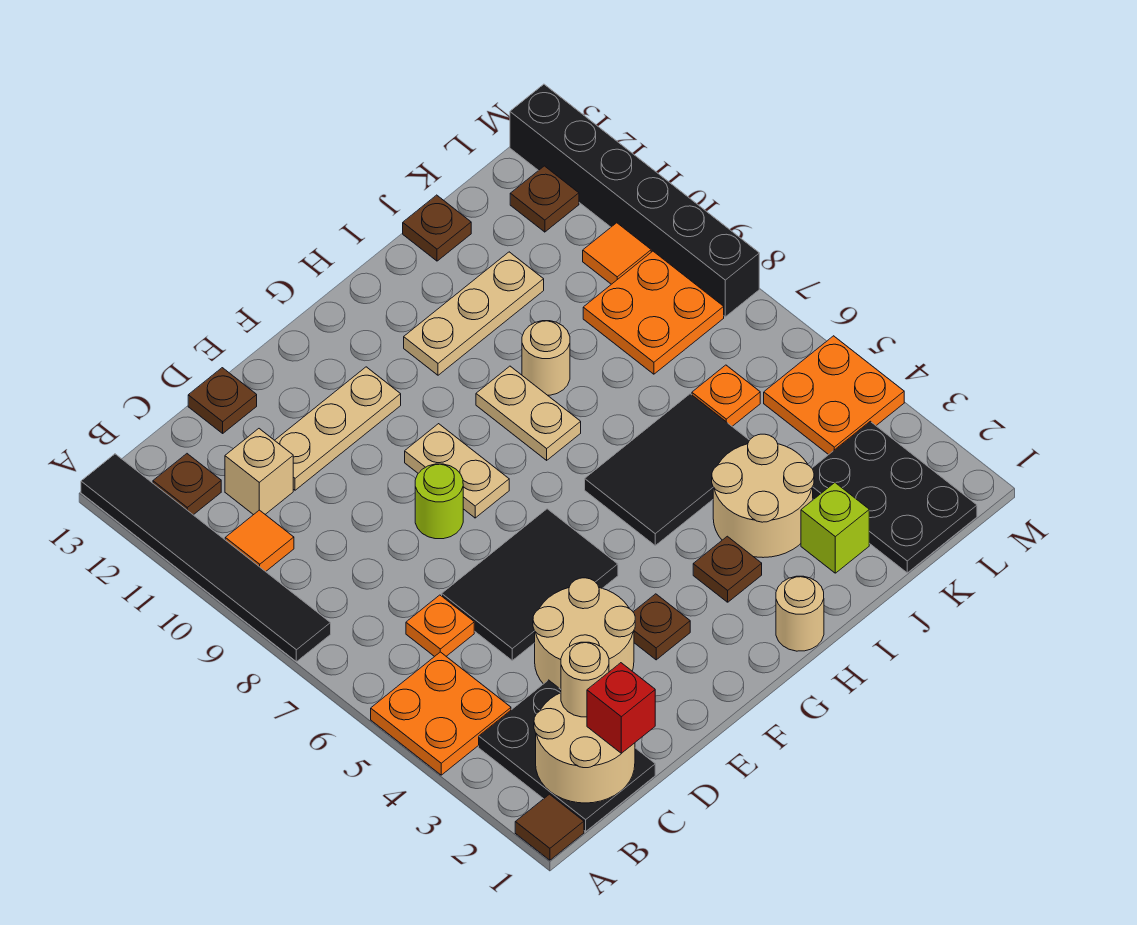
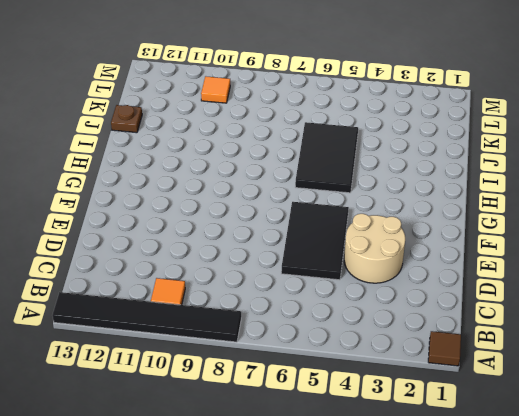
none -> orange 2x2 plate [371,652,511,775]
none -> black 2x3 plate [479,680,655,831]
none -> brown 1x1 plate [153,454,221,515]
none -> orange 1x1 plate [406,595,474,657]

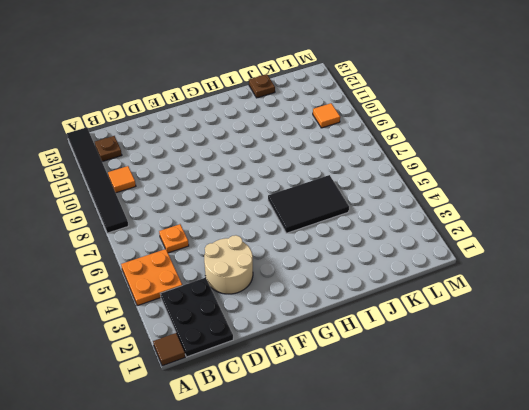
none -> tan 1x1 brick [225,429,293,515]
none -> black 2x3 tile [442,509,618,660]
none -> tan 1x3 plate [275,367,401,490]
none -> brown 1x1 plate [188,368,257,433]

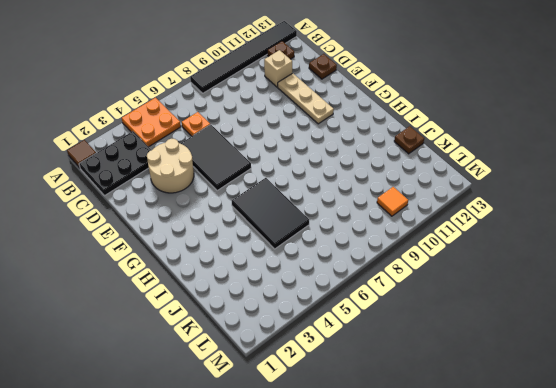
none -> orange 1x1 tile [225,510,294,572]
none -> lime 1x1 round brick [415,464,463,539]
none -> brown 1x1 plate [633,594,690,660]
none -> tan 1x2 plate [405,424,509,518]

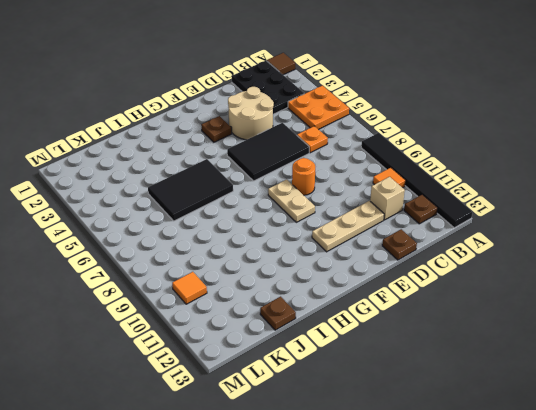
orange 1x1 round brick [292,158,315,195] -> lime 1x1 round brick [415,464,463,539]
none -> tan 1x1 round brick [776,576,824,651]
none -> brown 1x1 plate [693,536,762,602]
none -> tan 1x2 plate [476,366,581,460]
none -> tan 1x3 plate [404,252,544,375]

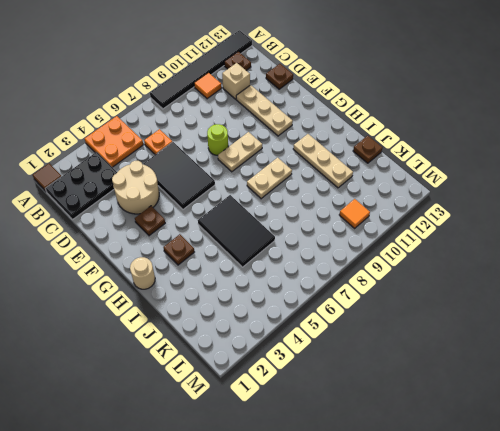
none -> tan 2x2 round brick [712,434,814,558]
none -> tan 1x1 round brick [522,321,570,395]
none -> lime 1x1 brick [801,483,869,573]
none -> black 2x3 plate [812,421,977,573]

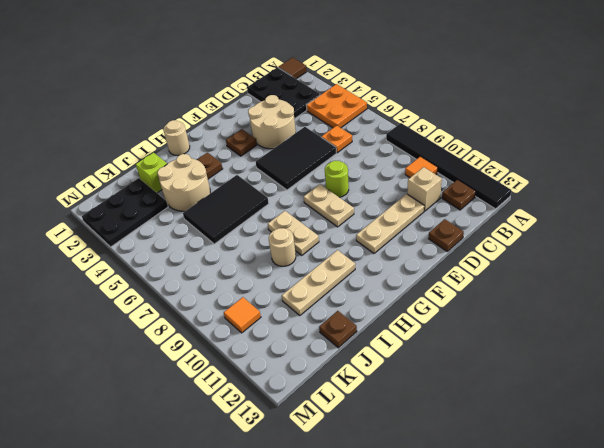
black 2x3 plate [82,178,168,247] -> black 2x3 plate turned to [812,421,977,573]
none -> orange 1x1 plate [692,365,760,426]
none -> orange 2x2 plate [583,251,724,374]
none -> orange 2x2 plate [764,336,904,455]
none -> brown 1x1 plate [510,166,579,232]

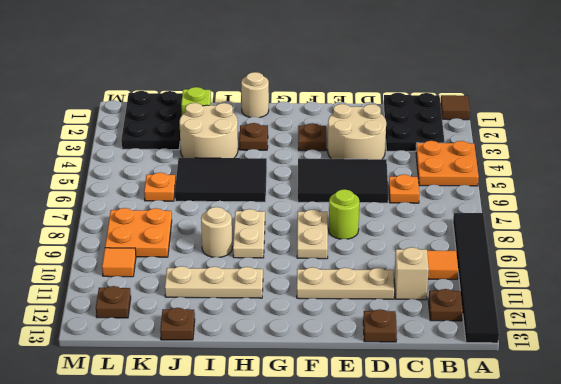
none -> orange 2x2 plate [764,336,904,455]
none -> black 1x6 brick [510,84,759,317]
none -> tan 2x2 round brick [534,693,635,803]
none -> red 1x1 brick [587,663,655,753]

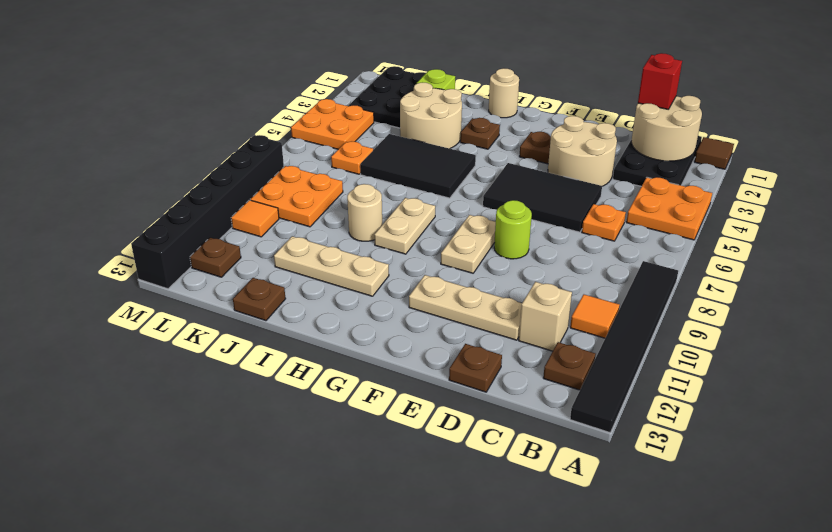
none -> tan 1x1 round brick [561,642,609,717]

